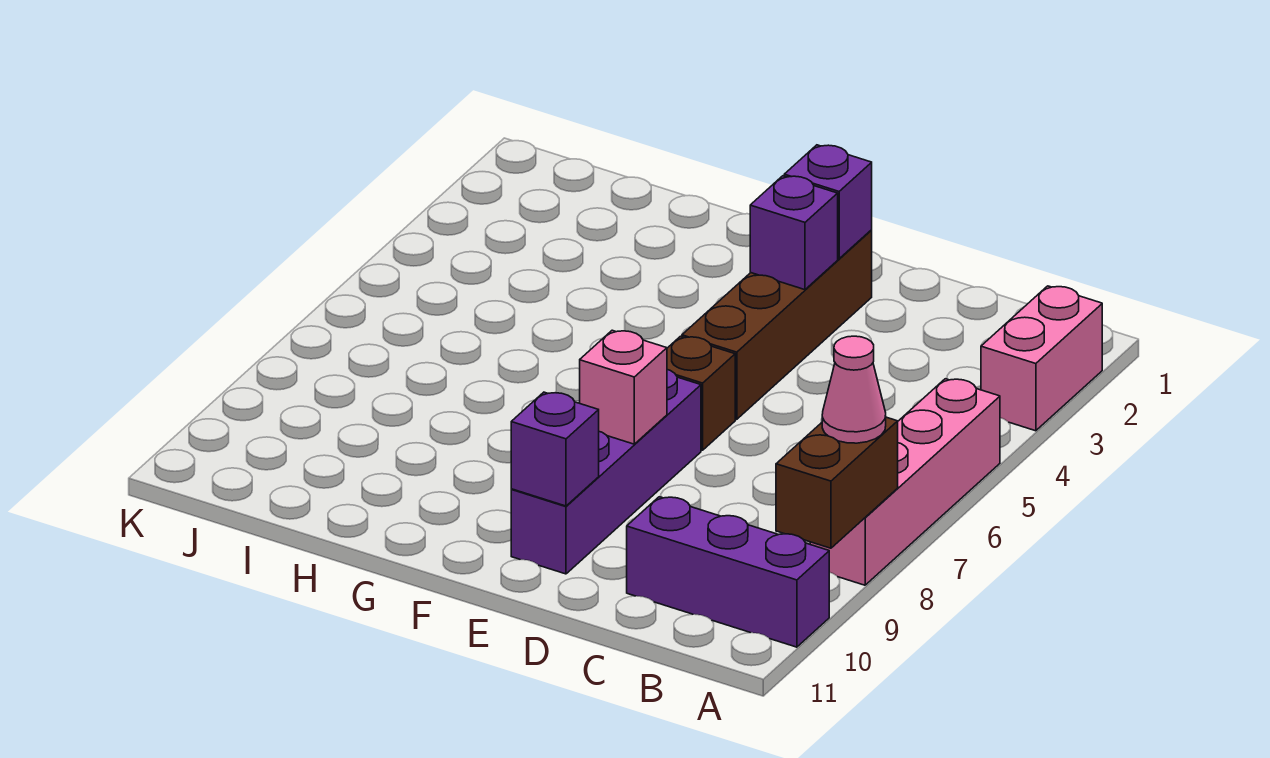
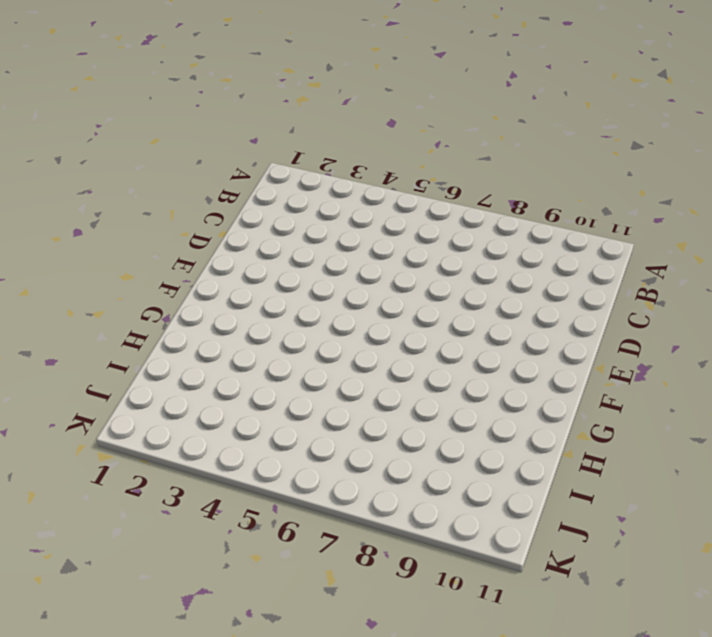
none -> pink 1x2 brick [981,286,1102,431]
none -> pink 1x4 brick [810,379,1000,585]
none -> purple 1x3 brick [627,497,829,647]

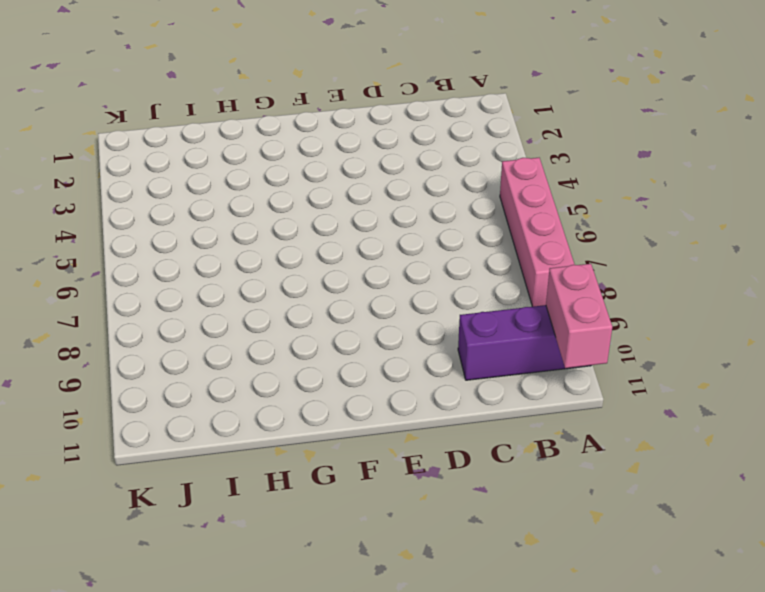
pink 1x2 brick [546,264,612,368] -> pink 1x2 brick moved to [981,286,1102,431]
none -> brown 1x4 brick [682,230,872,419]
none -> brown 1x1 brick [667,336,735,450]
none -> purple 1x4 brick [511,370,701,574]

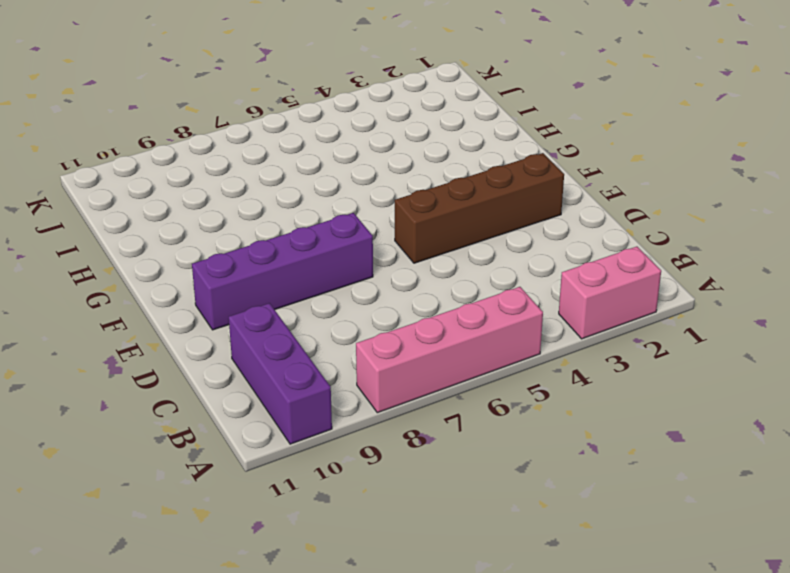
none -> brown 1x1 brick [667,336,735,450]
none -> brown 1x2 brick [776,417,898,548]
none -> purple 1x1 brick [784,145,872,259]

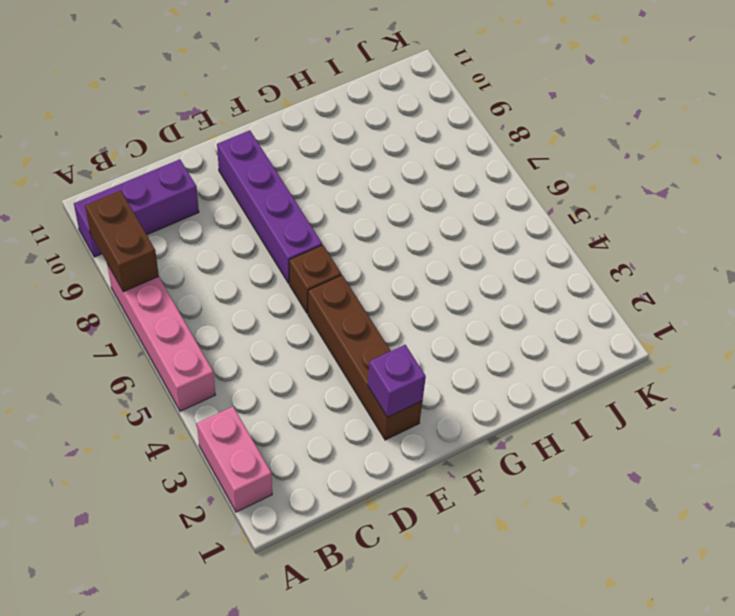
none -> purple 1x1 brick [750,176,838,290]
none -> pink 1x1 brick [580,330,667,444]
none -> purple 1x1 brick [511,392,599,506]

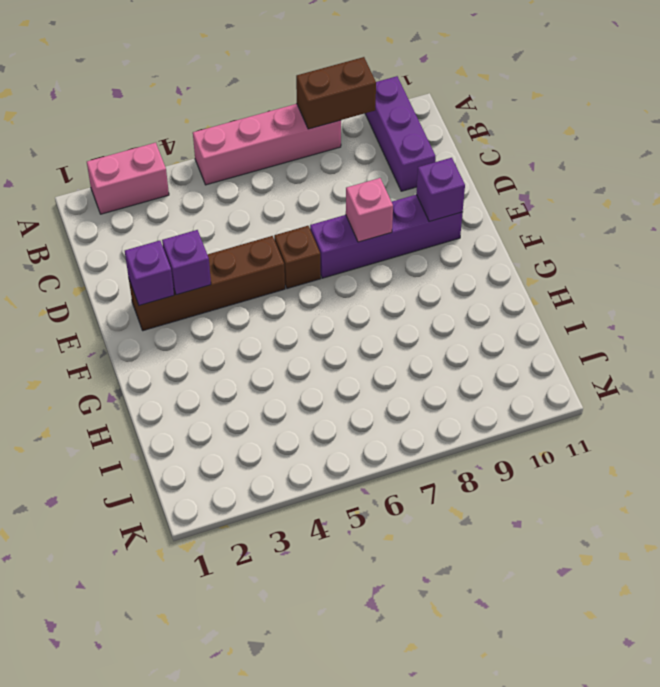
none -> pink 1x1 cone [822,336,886,443]

